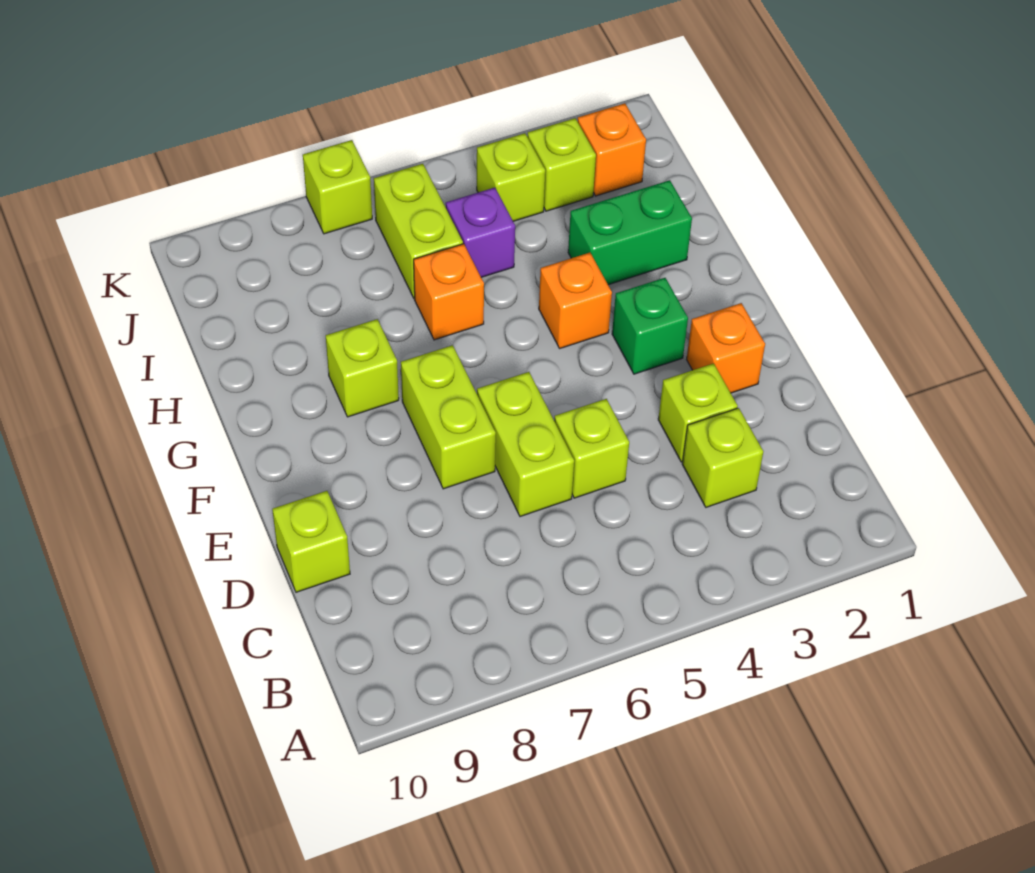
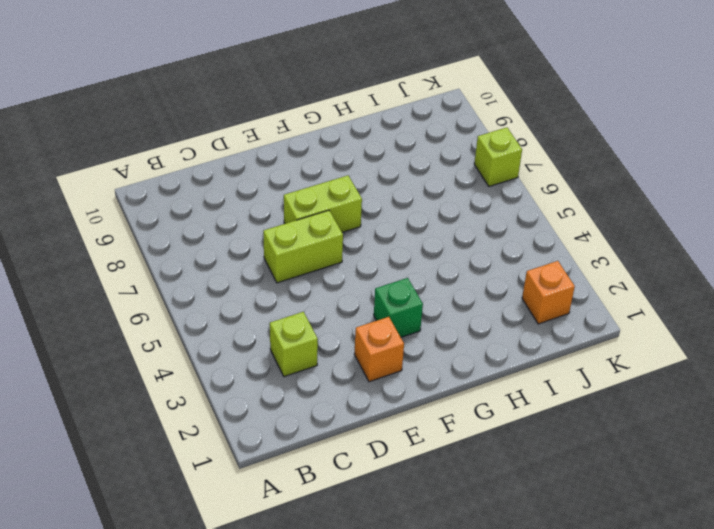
none -> lime 1x1 brick [658,363,738,462]
none -> lime 1x1 brick [554,399,629,498]
none -> lime 1x1 brick [272,491,350,592]

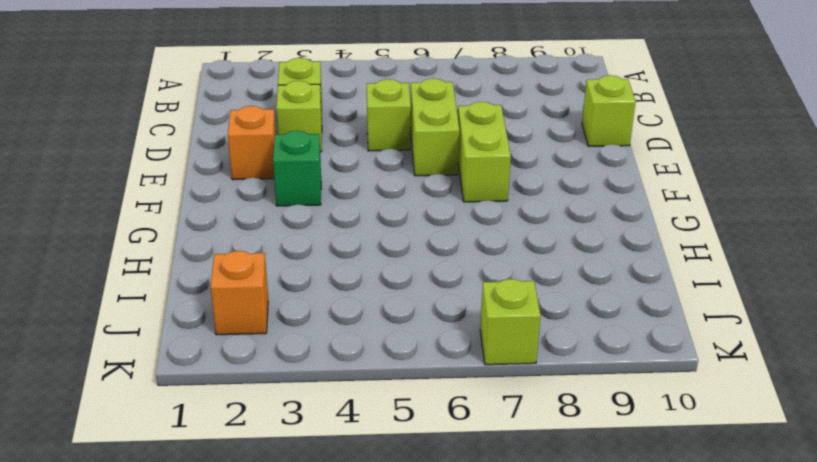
none -> orange 1x1 brick [539,253,612,348]
none -> lime 1x1 brick [326,319,399,417]
none -> green 1x2 brick [568,180,692,285]

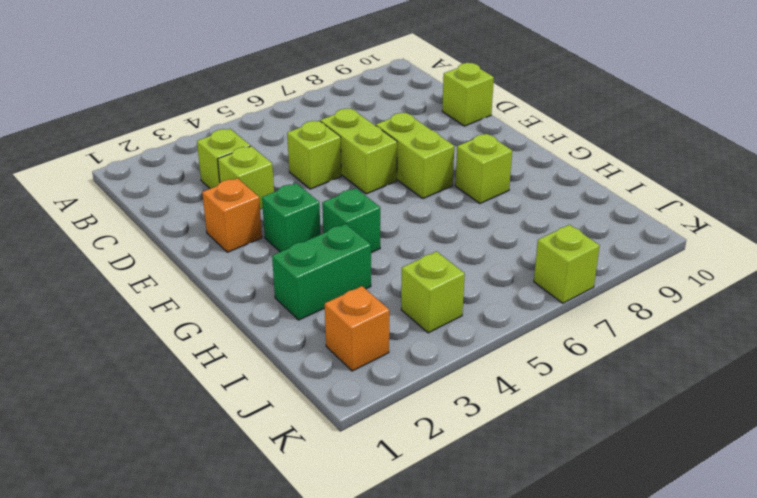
green 1x1 brick [322,188,380,253] -> orange 1x1 brick [539,253,612,348]
none -> orange 1x1 brick [414,244,484,340]
none -> purple 1x1 brick [446,188,515,277]
none -> lime 1x2 brick [374,164,463,298]

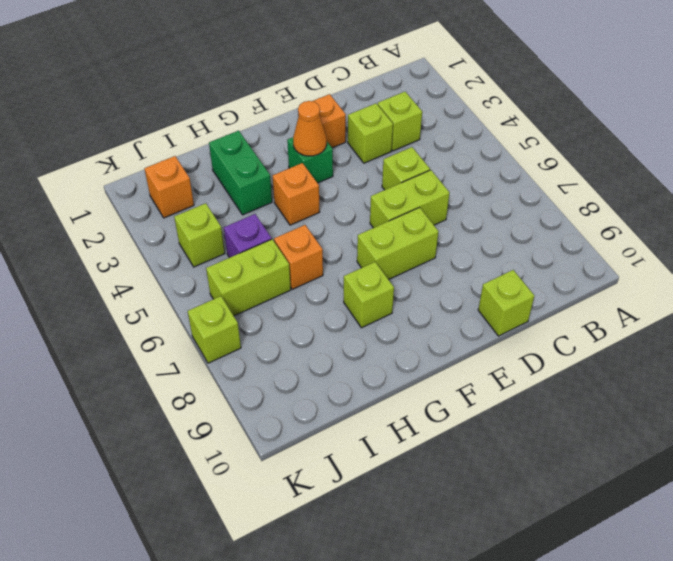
orange 1x1 cone [293,101,327,156] -> none
none -> lime 1x1 brick [527,118,596,211]

